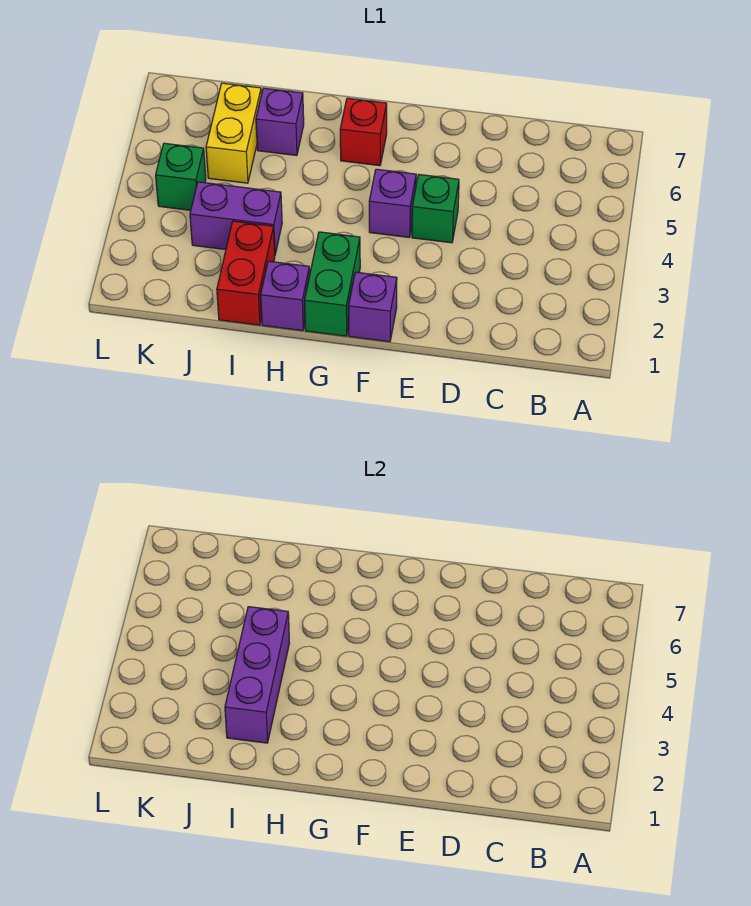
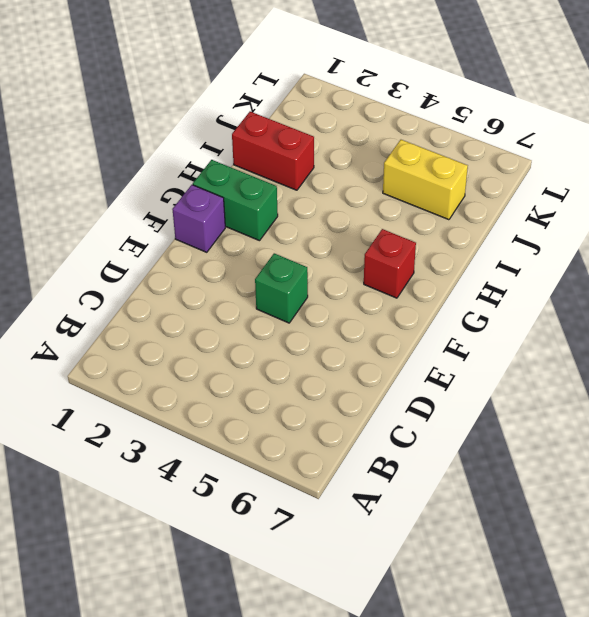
none -> purple 1x1 brick [369,169,416,238]
none -> purple 1x1 brick [261,261,310,331]
none -> purple 1x2 brick [190,182,282,254]

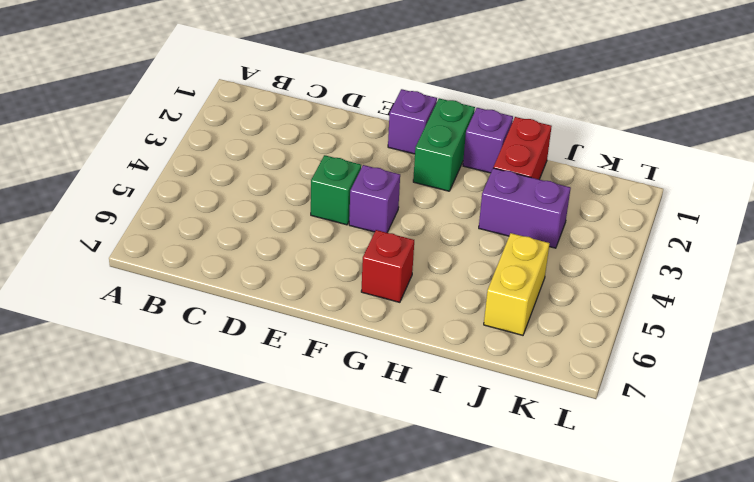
none -> purple 1x1 brick [256,88,304,155]
none -> green 1x1 brick [156,143,206,210]
none -> purple 1x3 brick [225,607,289,743]

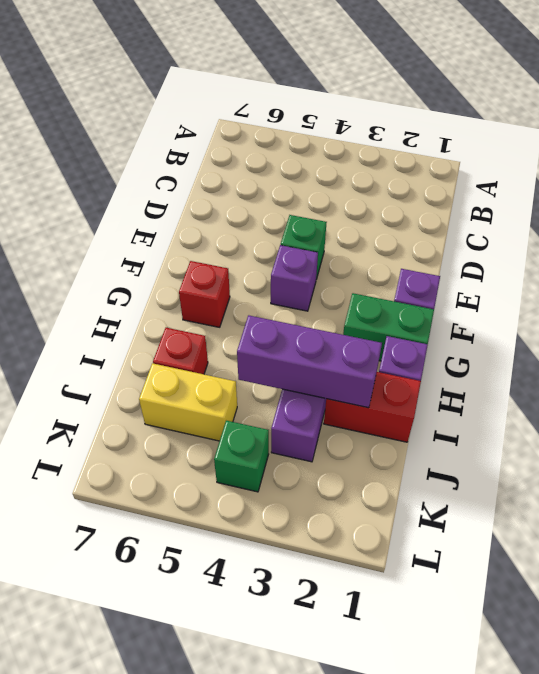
red 1x1 brick [153,328,208,374] -> purple 1x1 brick [256,88,304,155]

